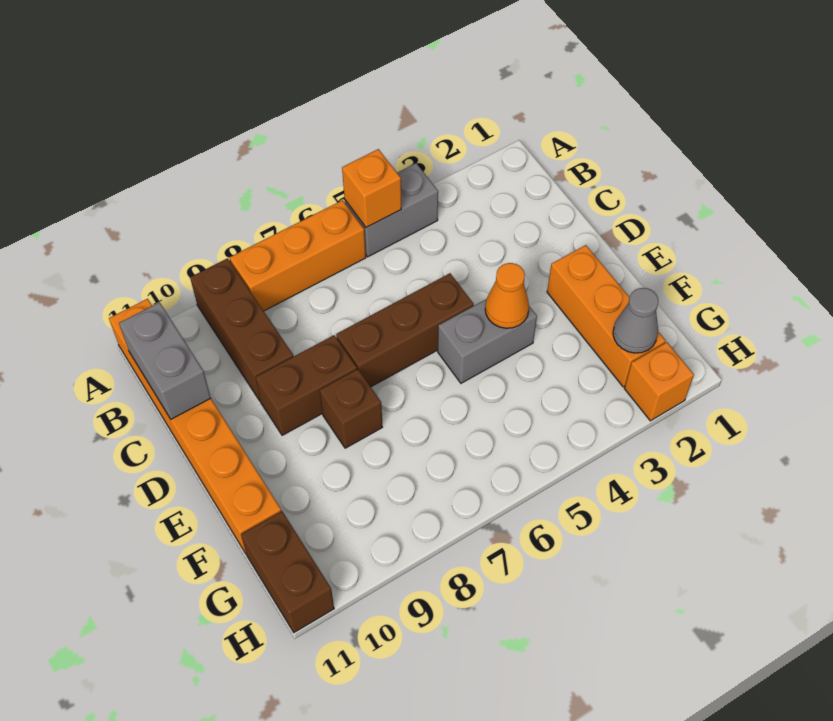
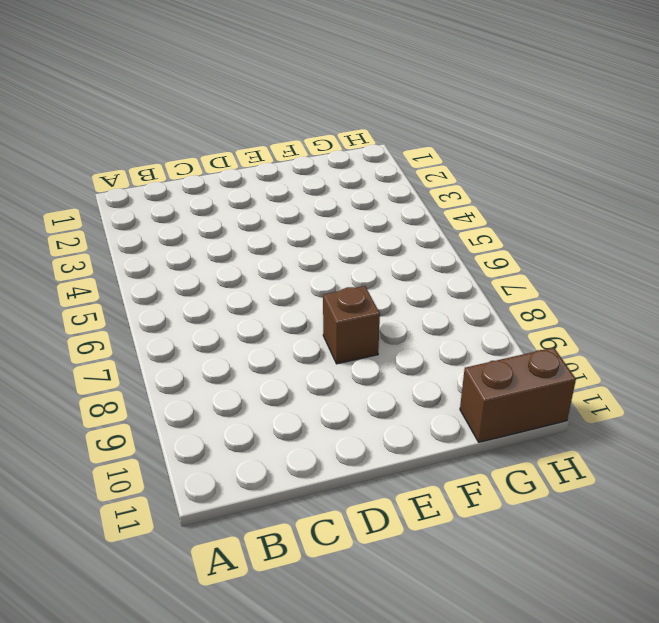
none -> grey 1x2 brick [345,163,438,257]
none -> orange 1x3 brick [230,200,366,311]
none -> brown 1x3 brick [190,258,293,401]

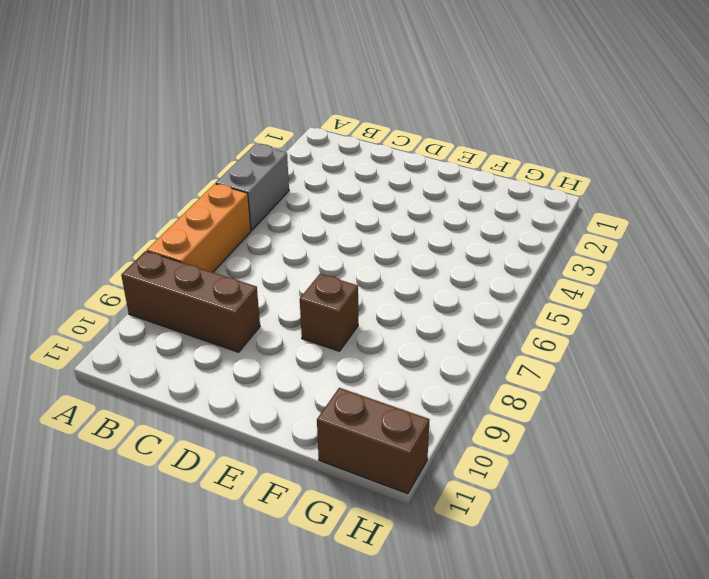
none -> orange 1x6 brick [109,299,281,553]
none -> brown 1x3 brick [336,273,474,387]
none -> brown 1x2 brick [256,335,357,435]

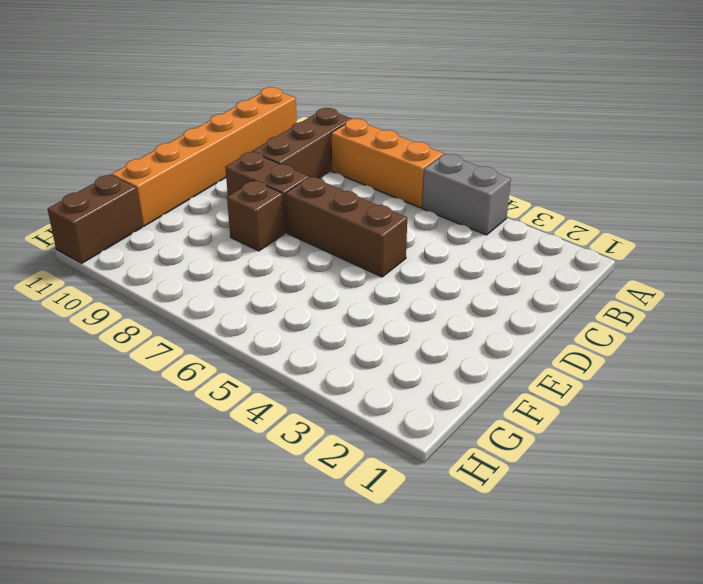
none -> orange 1x3 brick [547,245,665,387]
none -> grey 1x2 brick [438,299,537,383]
none -> orange 1x1 brick [624,342,694,421]

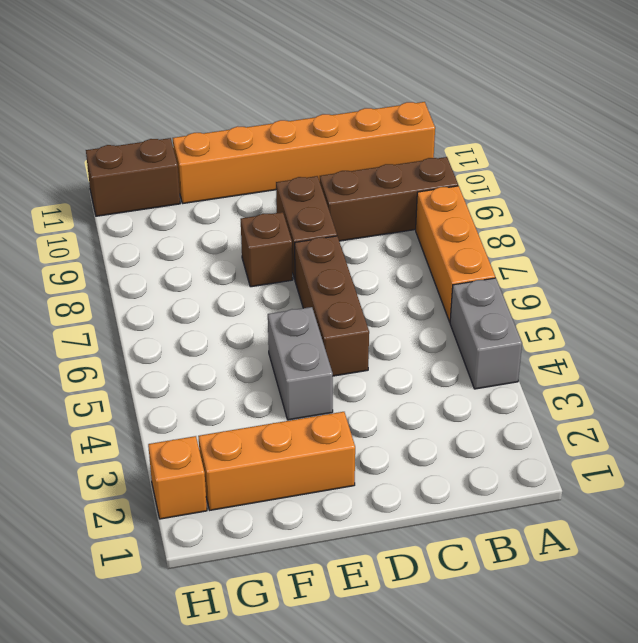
none -> orange 1x1 brick [342,149,401,227]
none -> grey 1x2 brick [119,302,211,419]
none -> orange 1x1 cone [485,263,529,328]

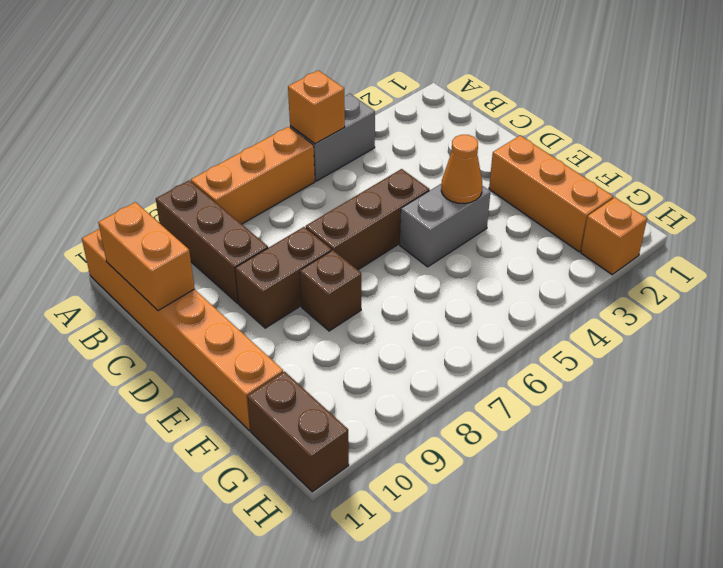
orange 1x2 brick [98,202,195,311] -> grey 1x2 brick [119,302,211,419]
none -> grey 1x1 cone [613,288,658,353]

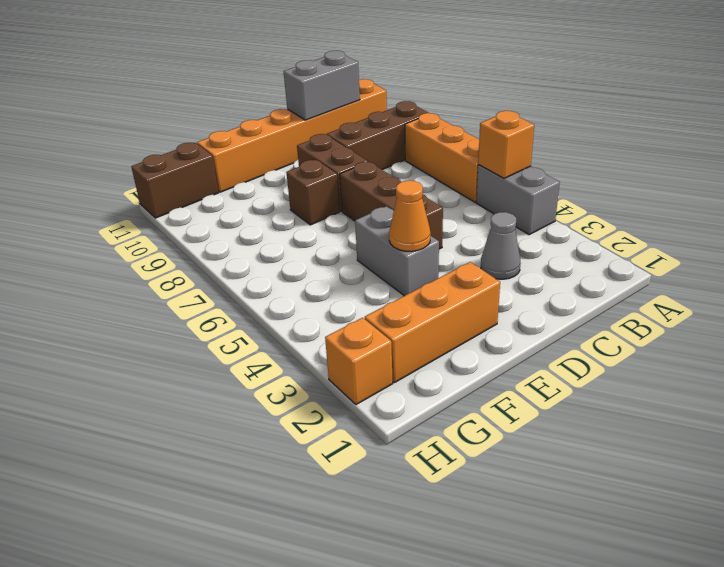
grey 1x1 cone [481,212,521,279] -> grey 1x1 cone moved to [613,288,658,353]

